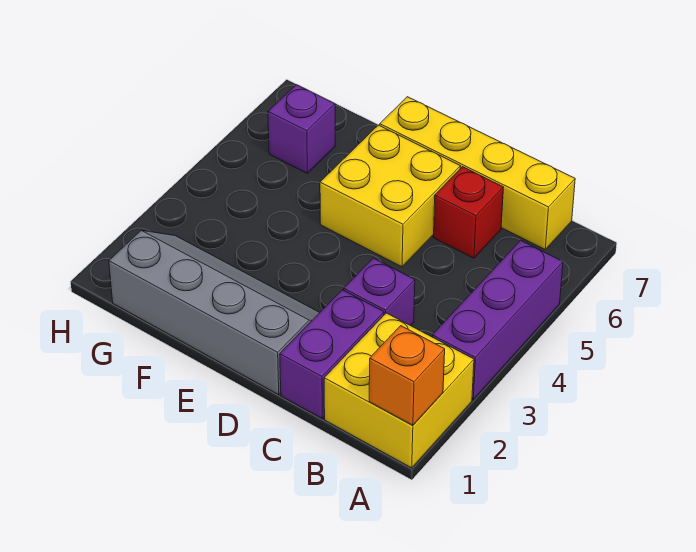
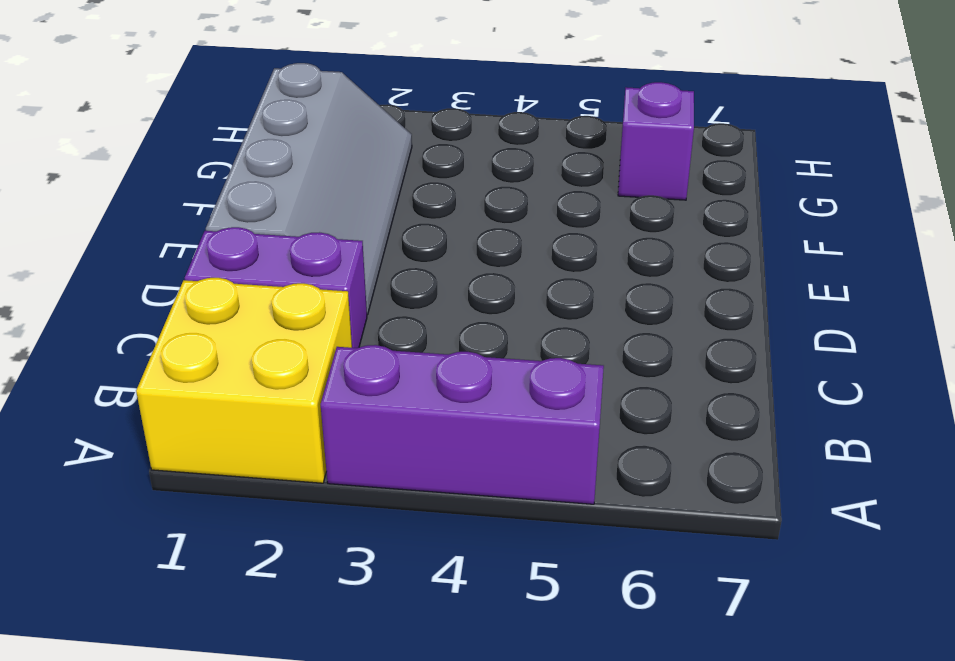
none -> yellow 1x4 brick [380,97,575,249]
none -> purple 1x1 brick [344,258,415,326]

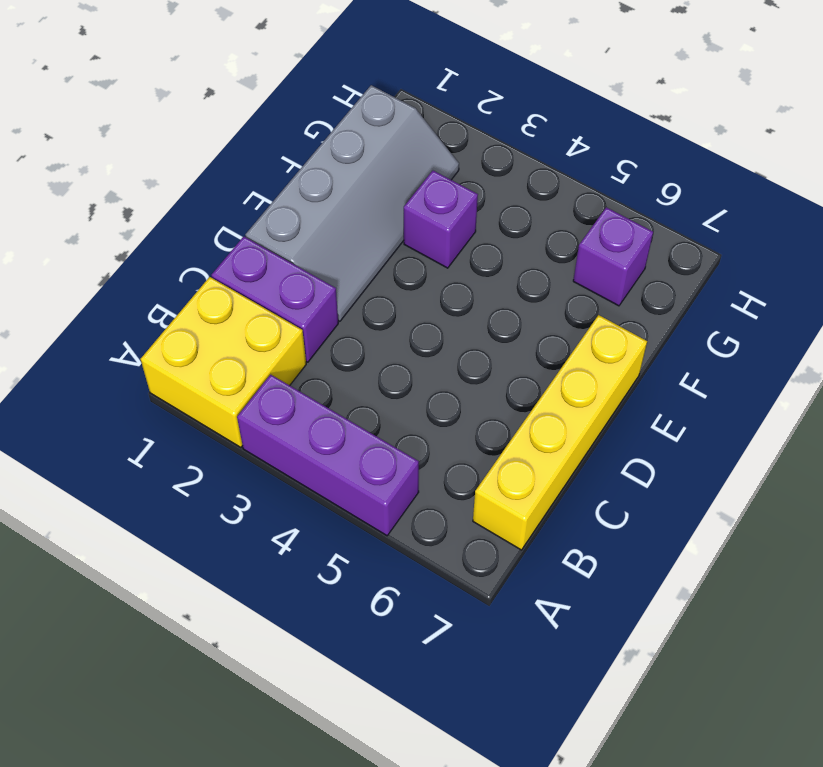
purple 1x1 brick [404,171,478,268] -> purple 1x1 brick moved to [344,258,415,326]
none -> red 1x1 brick [433,167,504,258]
none -> yellow 2x2 brick [320,125,460,267]

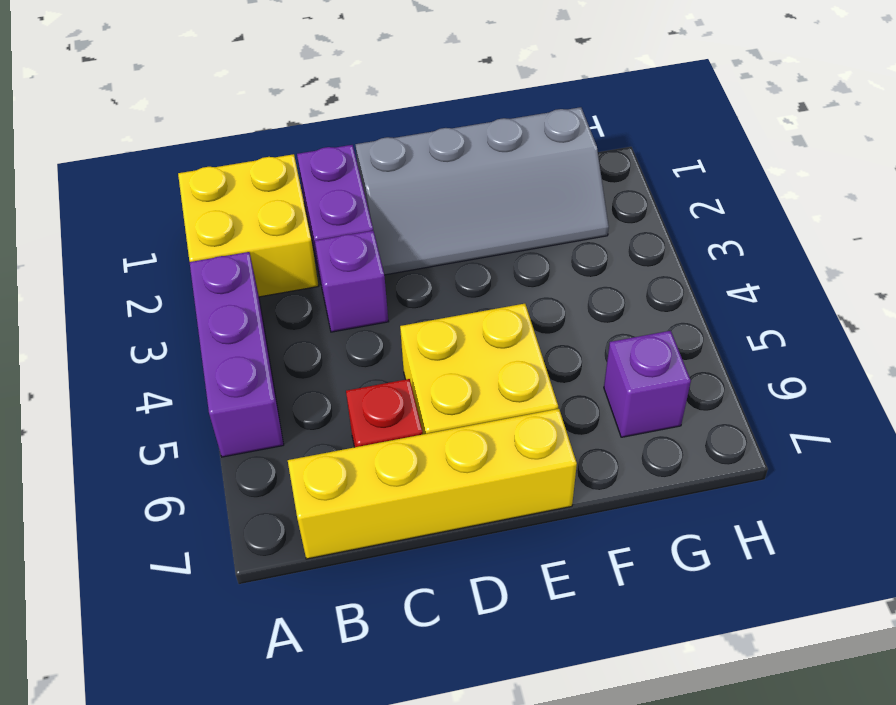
none -> orange 1x1 brick [369,326,445,425]

